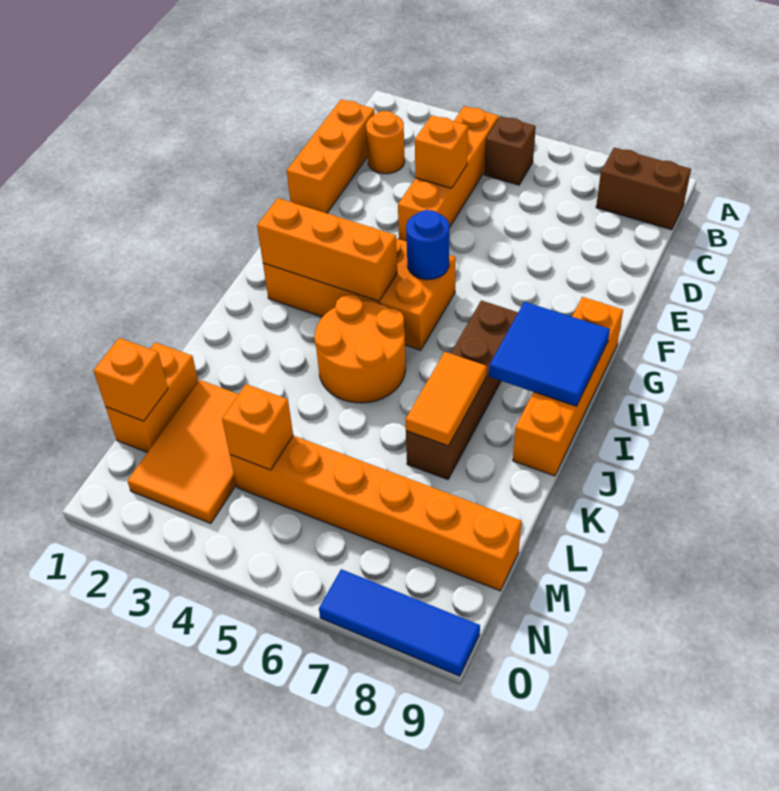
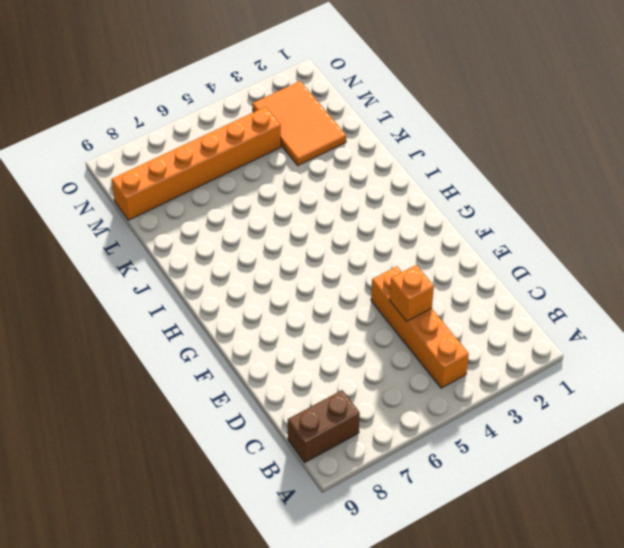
none -> brown 1x1 brick [484,116,536,185]
none -> orange 1x3 brick [287,99,375,213]
none -> orange 1x1 round brick [366,111,405,174]

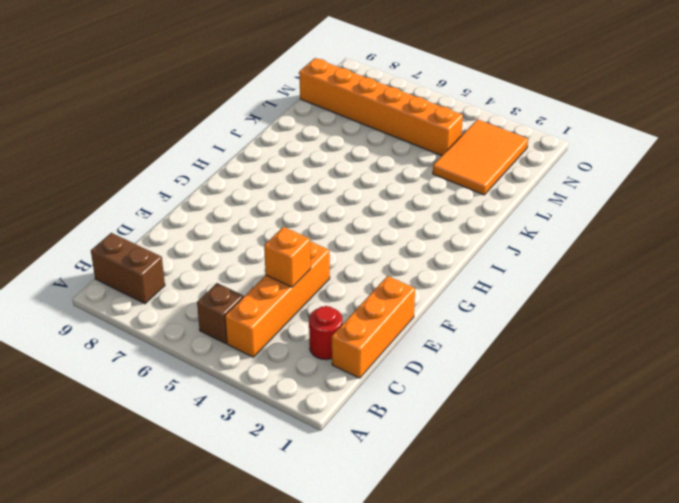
red 1x1 round brick [309,306,342,360] -> orange 1x1 round brick [366,111,405,174]
none -> orange 2x4 brick [263,239,456,350]
none -> orange 1x4 brick [513,297,623,476]
none -> brown 1x4 brick [406,300,518,479]

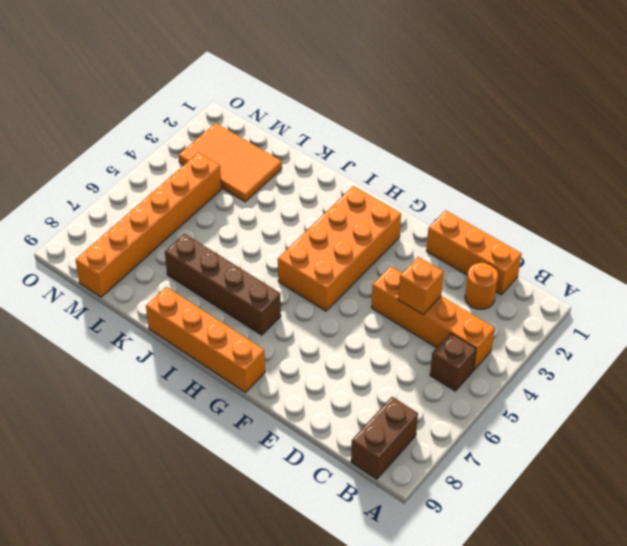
none -> orange 2x2 round brick [314,295,406,403]
none -> orange 1x2 brick [106,342,199,452]
none -> blue 1x3 tile [319,569,480,676]

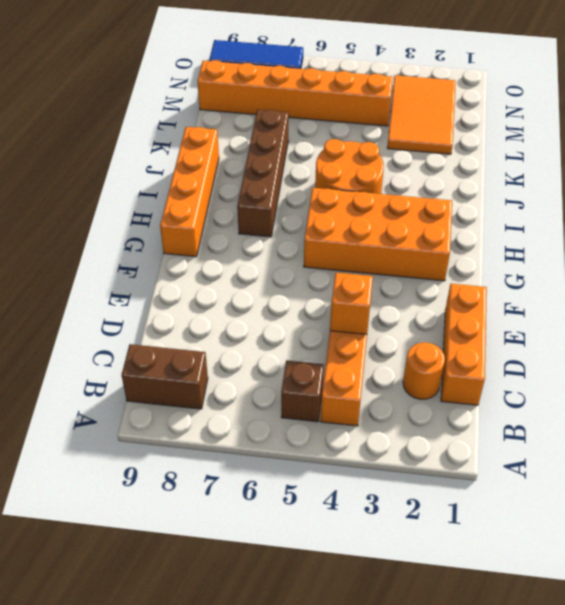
none -> orange 1x2 brick [106,342,199,452]
none -> blue 1x1 round brick [406,210,449,280]
none -> orange 1x3 brick [257,198,397,301]

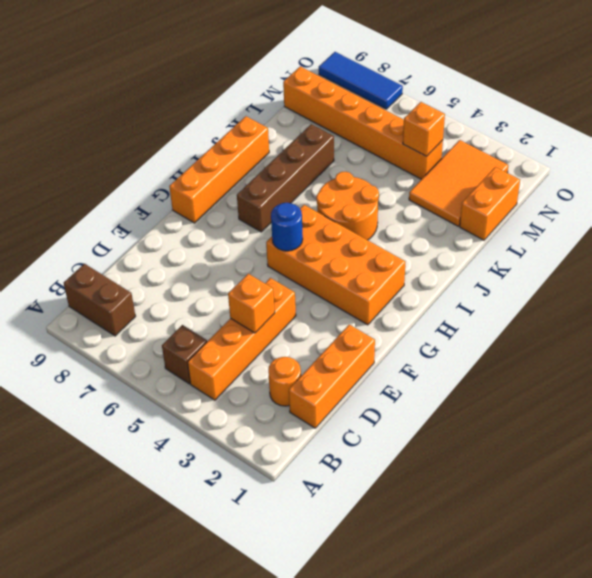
none -> orange 1x3 brick [257,198,397,301]
none -> blue 2x2 tile [489,302,610,406]
none -> orange 1x2 tile [405,352,486,446]

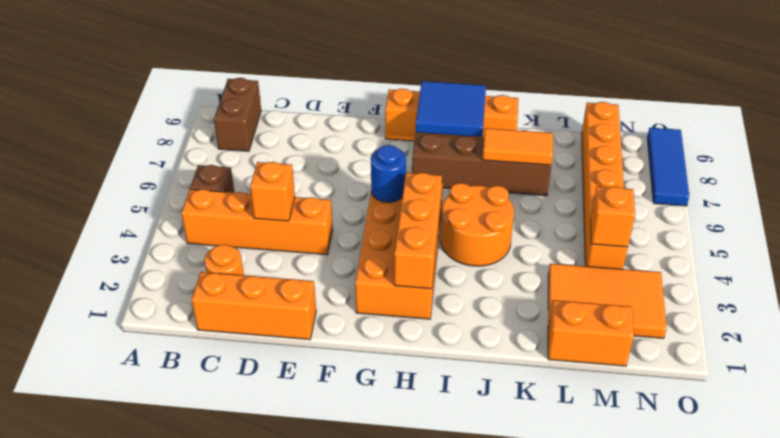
none -> orange 1x1 brick [93,338,168,421]

